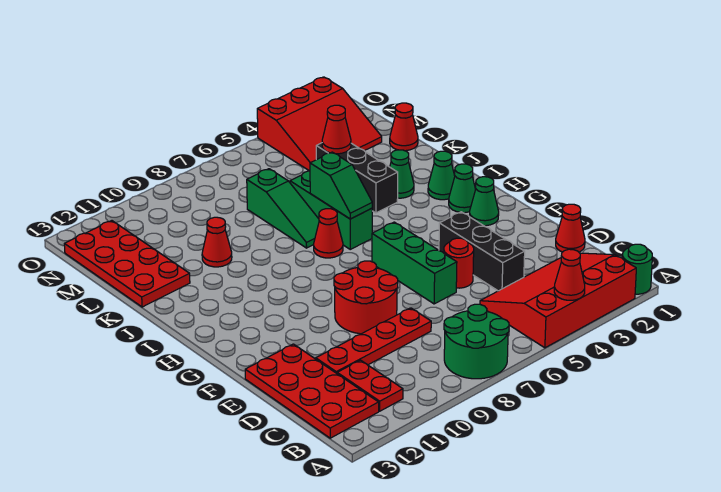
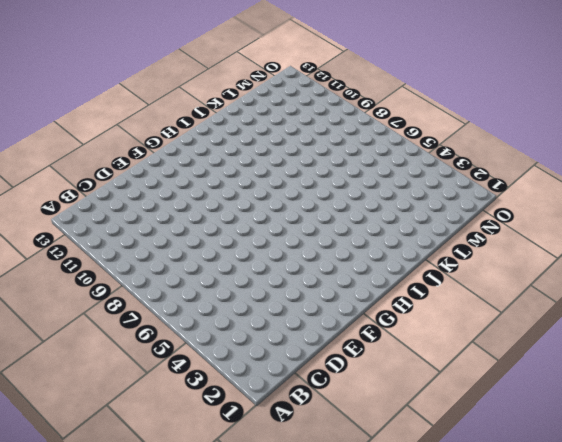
none -> green 1x1 round brick [622,244,652,294]
none -> red 3x4 slope [480,253,636,348]
none -> green 2x2 round brick [444,304,509,379]

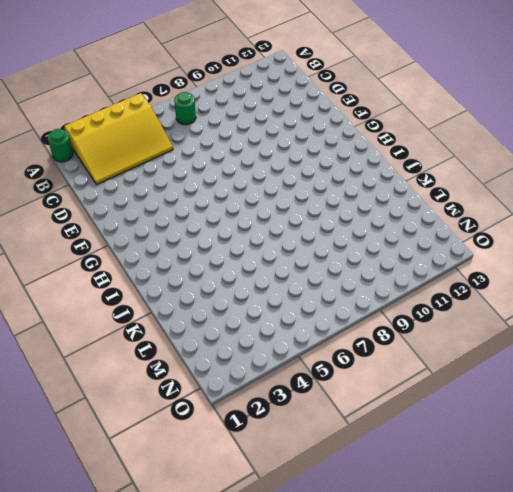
yellow 3x4 slope [65,93,173,184] -> red 3x4 slope [480,253,636,348]
green 1x1 round brick [174,92,196,125] -> green 2x2 round brick [444,304,509,379]
none -> red 1x2 plate [337,360,403,411]
none -> red 2x4 plate [245,344,379,438]
none -> red 1x1 cone [556,204,585,252]

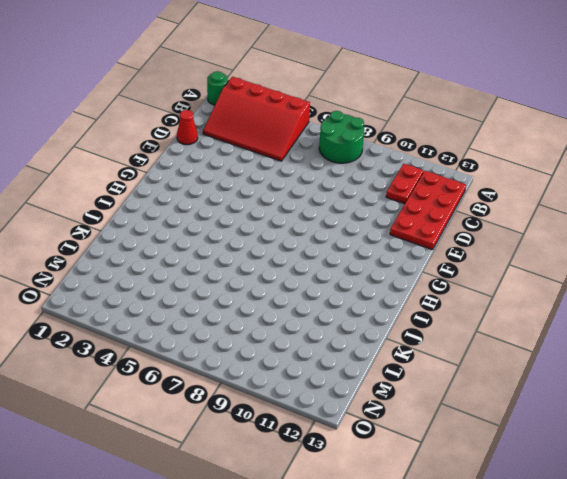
none -> black 1x3 brick [439,212,525,291]
none -> red 1x4 plate [316,308,431,373]
none -> red 1x1 round brick [444,238,474,288]

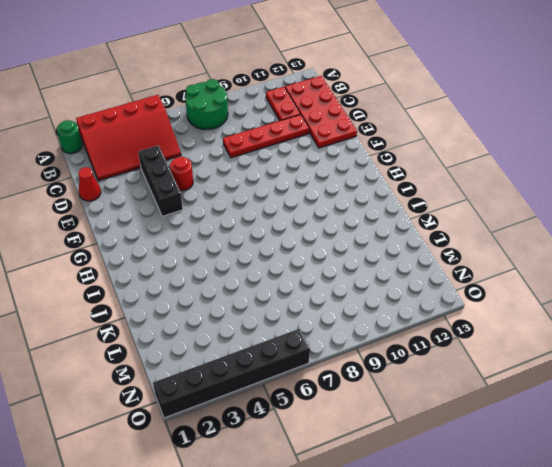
black 1x6 brick [153,329,310,418] -> red 3x3 slope [257,77,382,171]
none -> green 1x3 brick [372,222,457,304]
none -> red 2x2 round brick [334,261,398,334]
none -> green 1x1 cone [470,177,499,226]

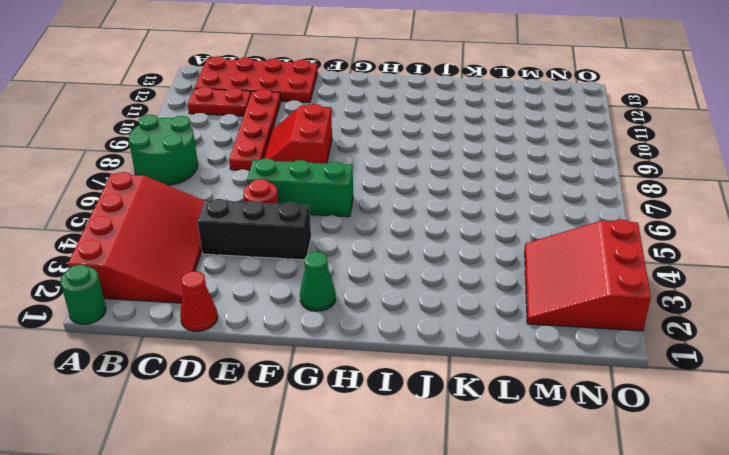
red 2x2 slope [264,104,332,163] -> red 2x2 round brick [334,261,398,334]
none -> green 1x1 cone [449,164,476,213]
none -> green 1x1 cone [428,151,455,200]
none -> green 1x3 brick [290,171,372,249]

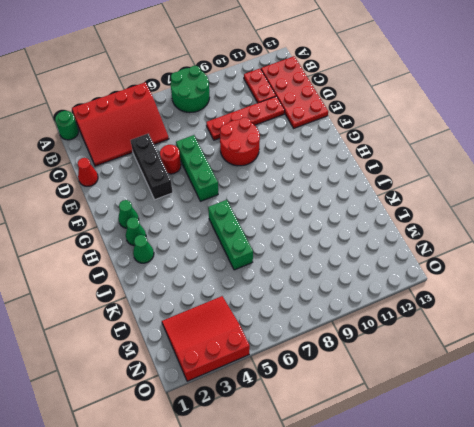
none -> red 1x1 cone [314,209,343,258]
none -> green 1x1 cone [390,150,414,198]
none -> black 1x3 brick [316,143,398,213]

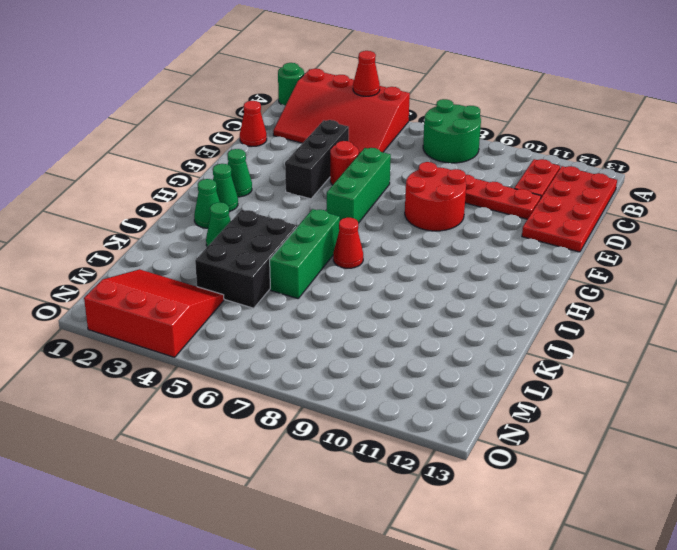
black 2x3 brick [195,210,297,308] -> black 1x3 brick [316,143,398,213]
none -> green 1x3 slope [247,169,319,248]
none -> red 1x1 cone [202,217,232,267]
none -> red 2x4 plate [64,221,190,307]

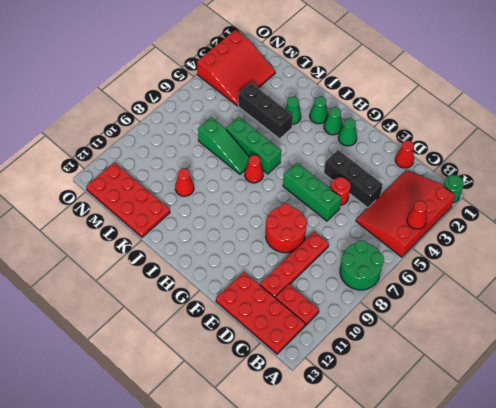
none -> red 1x1 cone [390,103,418,151]
none -> green 1x2 slope [310,152,372,219]
none -> red 1x1 cone [322,105,351,154]

